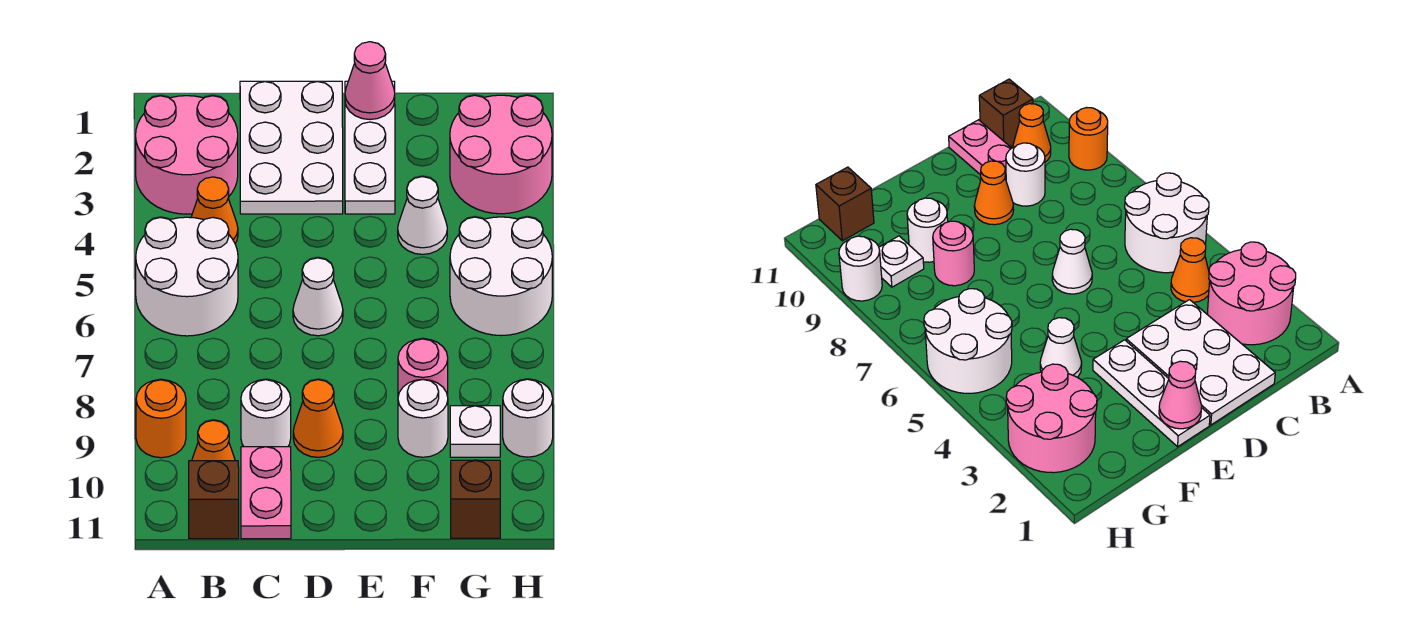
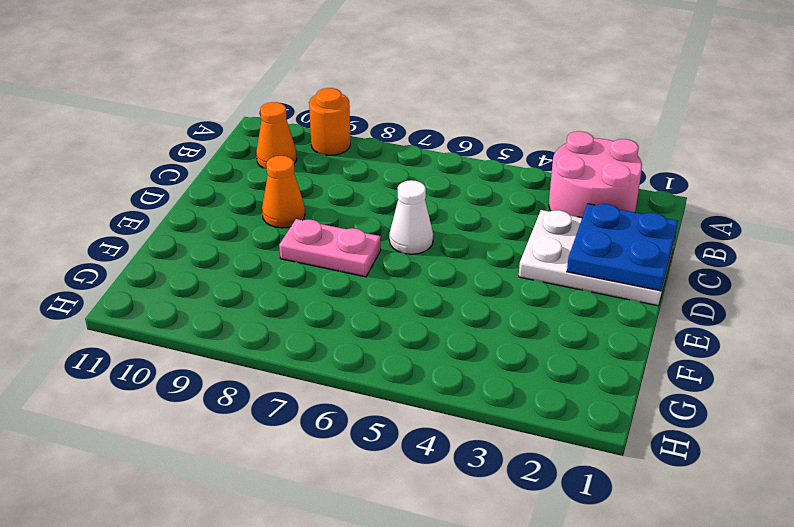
blue 2x2 plate [567,204,678,291] -> none
pink 1x2 plate [279,219,381,277] -> pink 1x2 plate moved to [241,447,291,539]
none -> white 2x2 round brick [136,217,238,336]
none -> orange 1x1 cone [191,177,238,243]
none -> brown 1x1 brick [189,461,239,539]

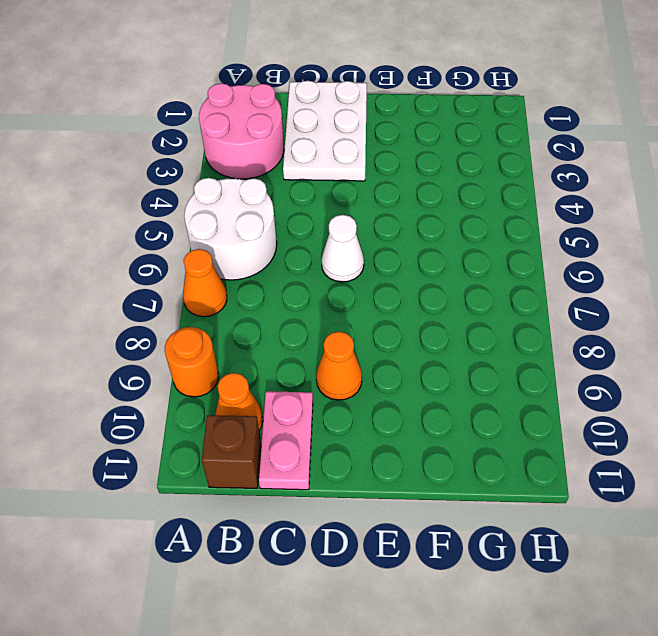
orange 1x1 cone [183,249,227,317] -> orange 1x1 cone moved to [191,177,238,243]
none -> white 1x1 round brick [241,380,291,447]
none -> white 1x3 plate [345,81,395,214]
none -> white 1x1 cone [398,177,447,254]

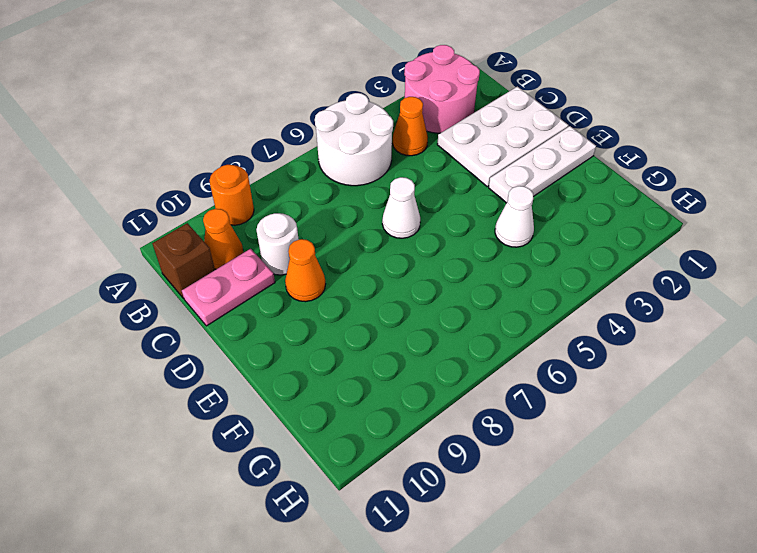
none -> pink 1x1 round brick [398,339,448,396]
none -> white 1x1 round brick [398,379,448,457]
none -> pink 2x2 round brick [450,95,552,214]

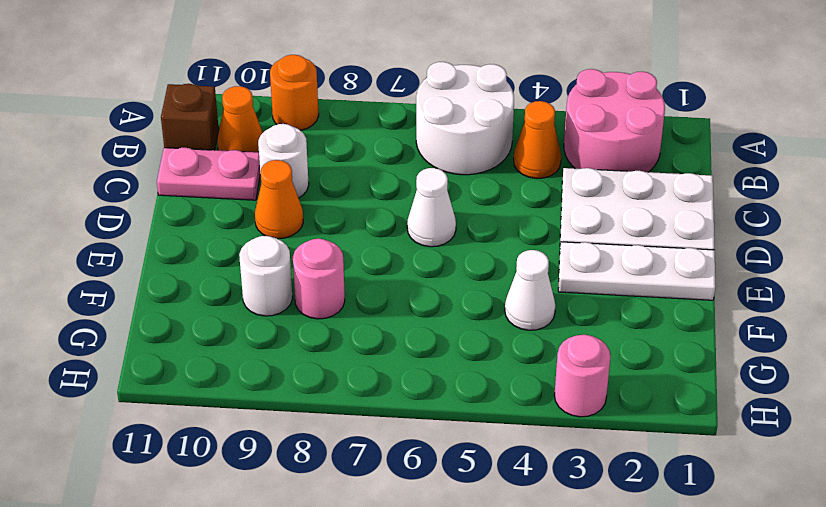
pink 1x1 round brick [554,335,611,417] -> pink 2x2 round brick [450,95,552,214]
none -> white 2x2 round brick [450,217,552,336]
none -> white 1x1 plate [450,406,500,457]
none -> brown 1x1 brick [451,460,500,538]

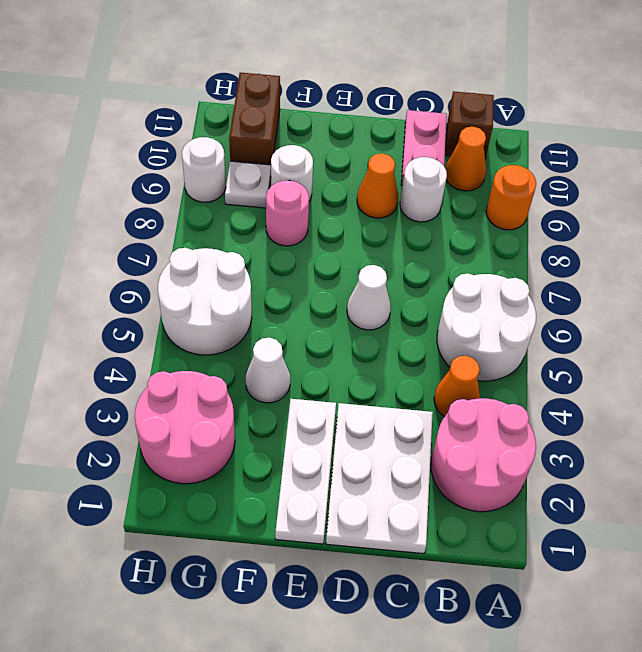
brown 1x2 brick [229,73,280,165] -> brown 1x1 brick [451,460,500,538]
none -> pink 1x1 cone [345,42,395,119]

